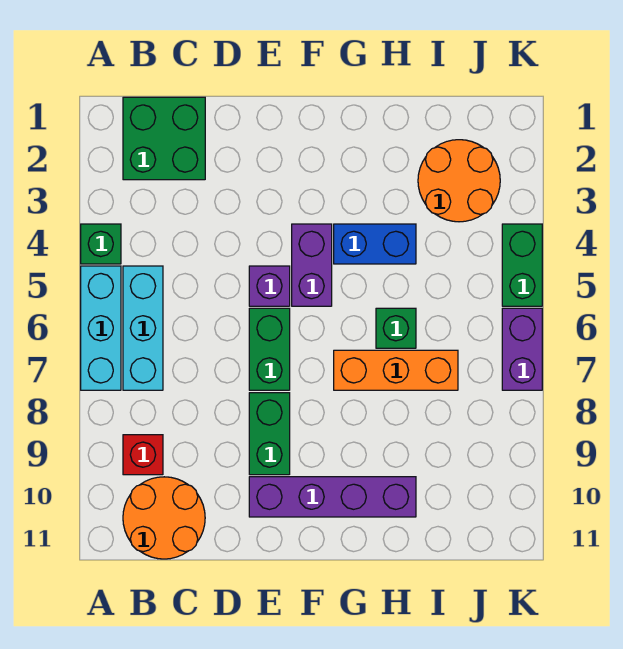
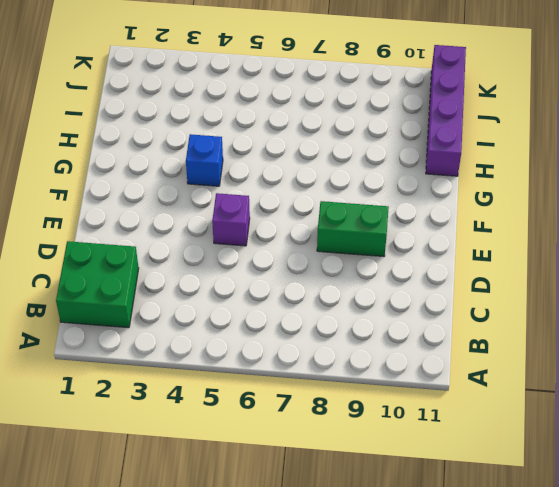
blue 1x1 brick [186,134,223,186] -> blue 1x2 brick [334,224,416,264]
purple 1x4 brick [426,45,466,176] -> purple 1x4 brick moved to [249,477,416,517]
none -> green 1x1 brick [81,224,121,264]
none -> cyan 1x3 brick [81,266,121,390]
none -> cyan 1x3 brick [123,266,163,390]

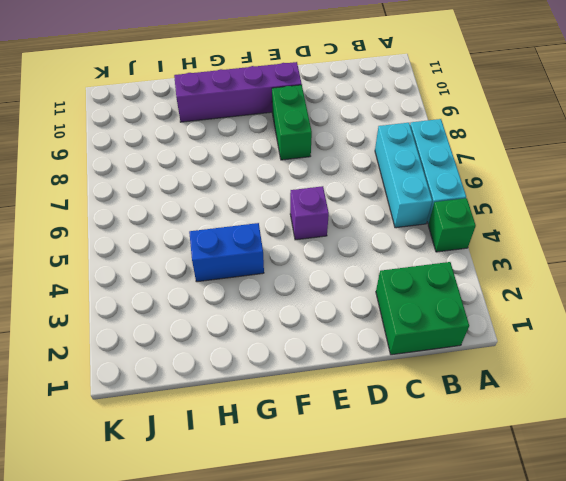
none -> red 1x1 brick [123,435,163,475]
none -> orange 2x2 round brick [123,477,205,559]
none -> green 1x2 brick [249,308,290,390]

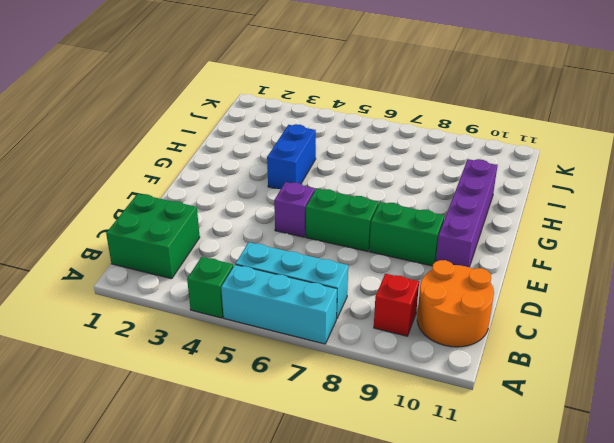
none -> purple 1x2 brick [292,224,332,306]
none -> orange 1x3 brick [334,350,458,390]
none -> green 1x1 brick [376,308,416,348]

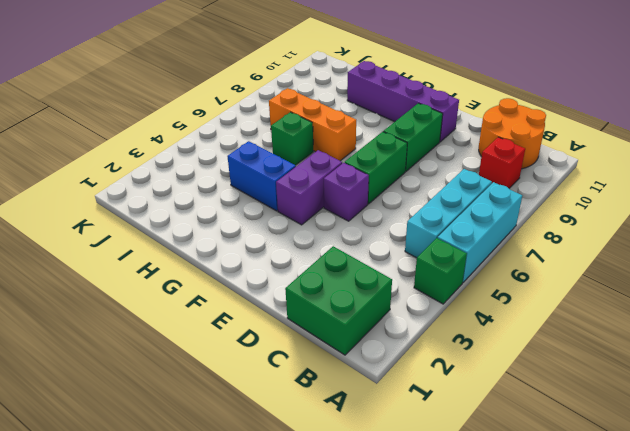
none -> orange 2x2 round brick [418,140,500,222]
none -> green 1x2 brick [502,224,542,306]
none -> purple 1x2 brick [502,308,542,390]

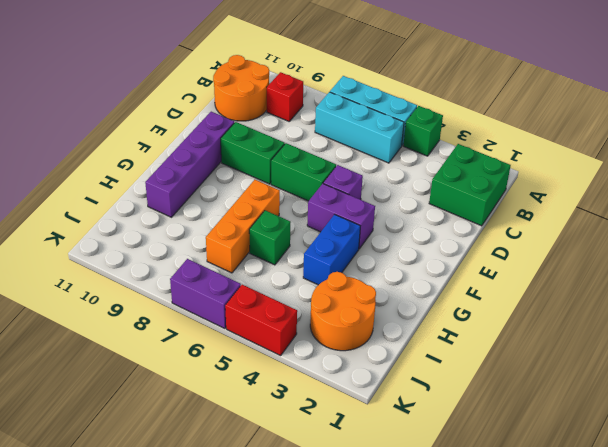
red 1x2 brick [225,285,297,356] -> green 1x2 brick [502,224,542,306]

